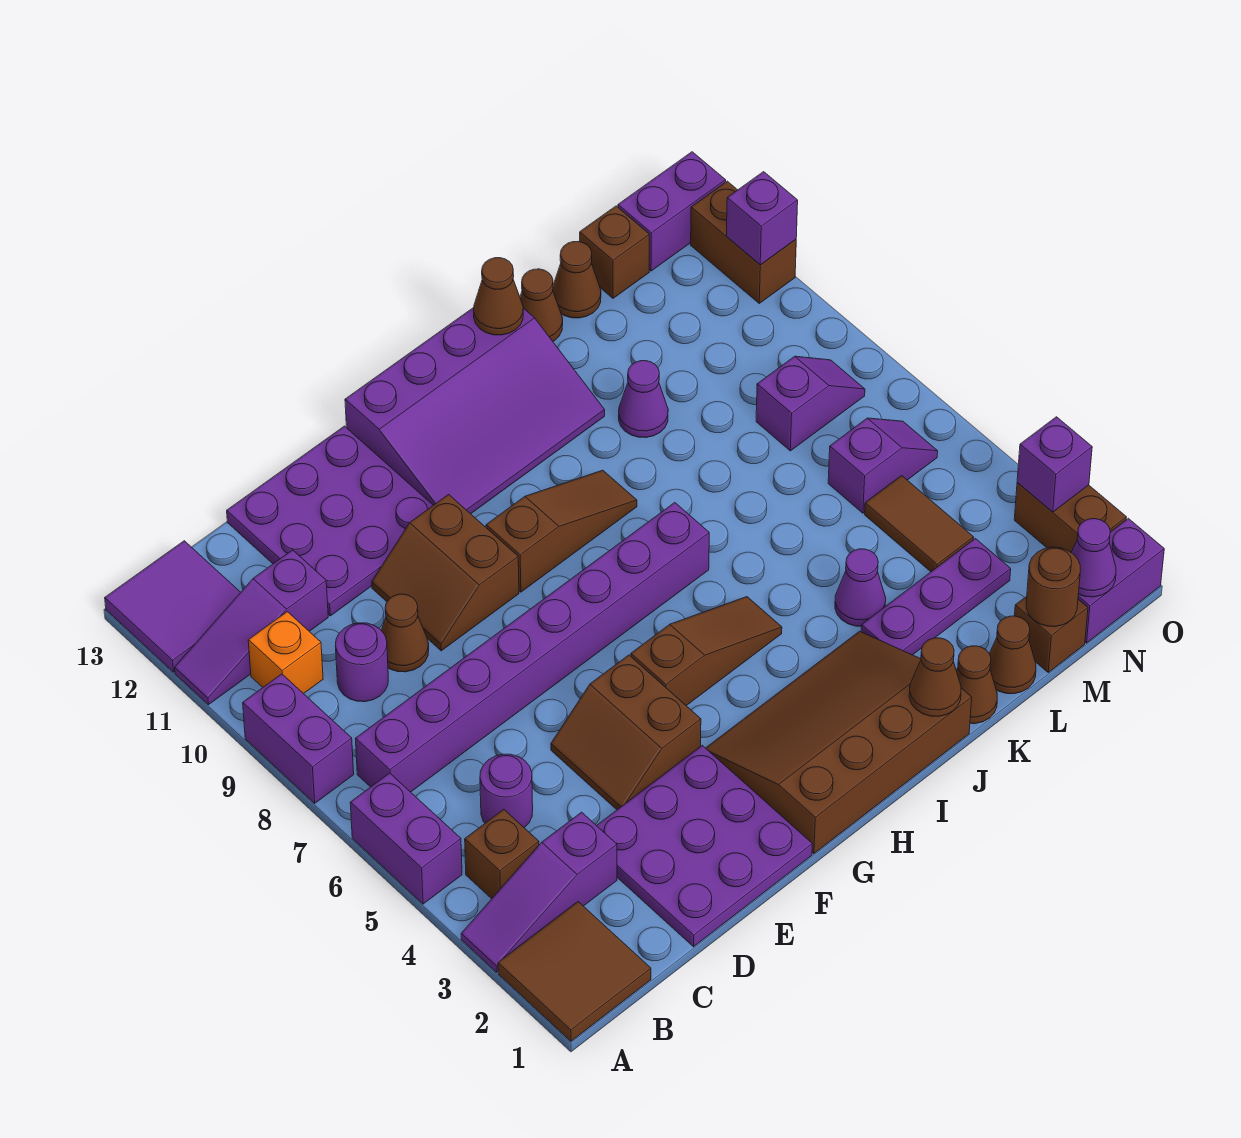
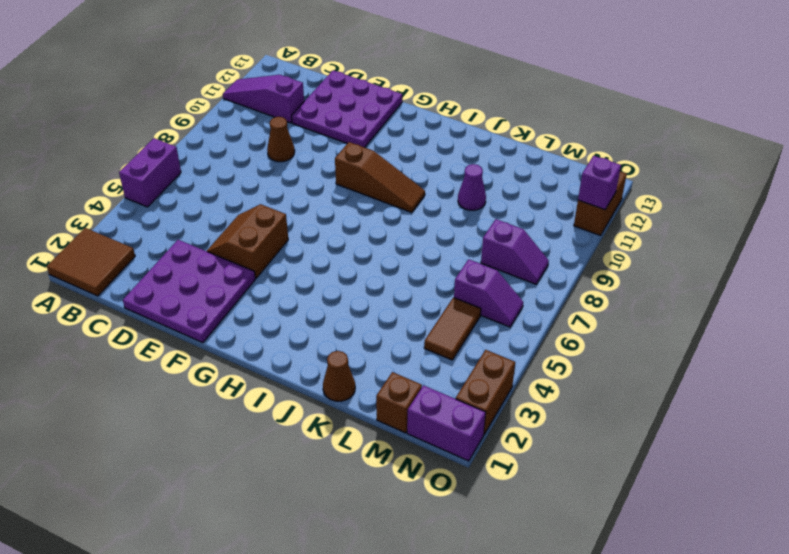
none -> purple 1x3 slope [461,812,617,972]
none -> purple 1x2 brick [243,674,354,803]
none -> purple 2x2 tile [105,541,241,672]
none -> brown 1x1 brick [465,809,539,899]

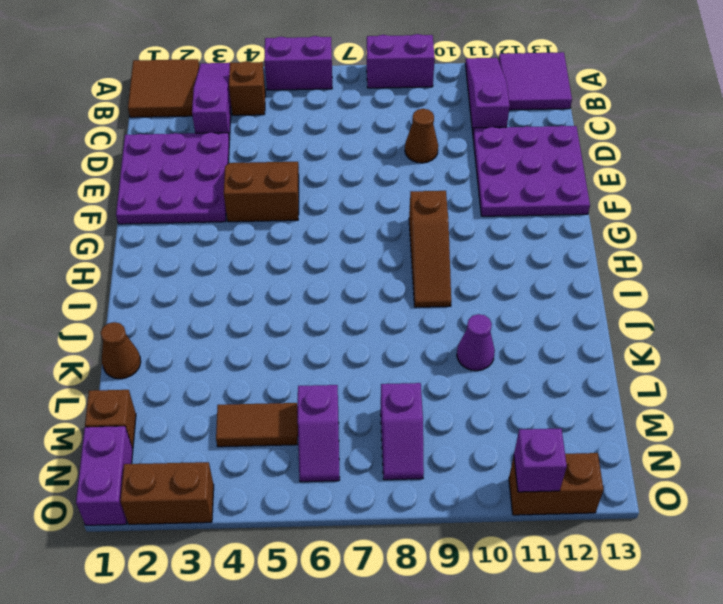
none -> purple 1x8 brick [356,503,709,792]
none -> orange 1x1 brick [248,612,323,694]
none -> purple 1x1 round brick [480,754,533,828]
none -> purple 1x1 round brick [335,623,388,702]

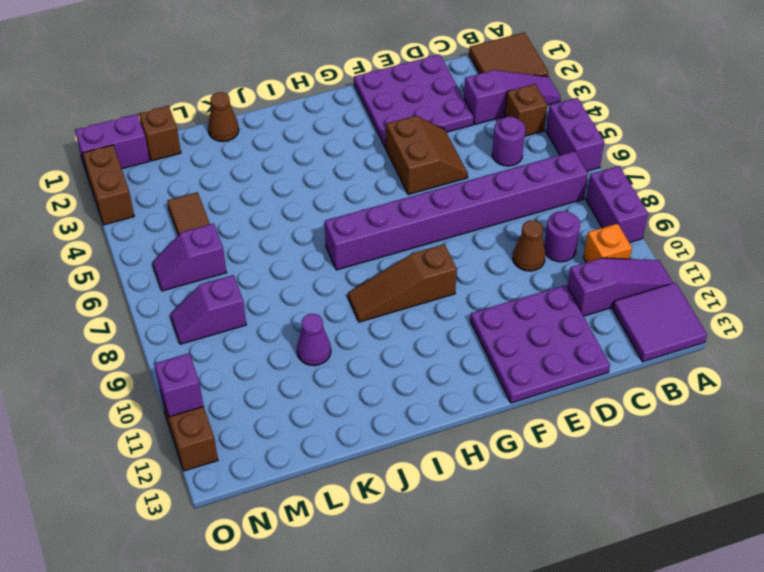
none -> brown 2x2 slope [372,495,519,651]
none -> brown 3x4 slope [706,631,972,854]
none -> brown 1x3 slope [631,597,782,706]
none -> purple 3x4 slope [345,308,605,514]

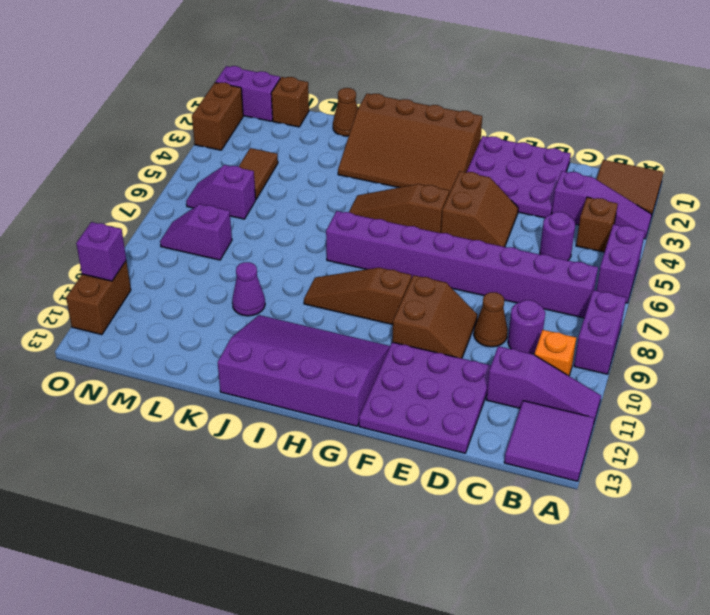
none -> purple 1x3 plate [861,538,1011,655]
none -> purple 1x1 cone [835,549,886,626]
none -> brown 1x1 cone [520,269,563,341]
none -> brown 1x1 cone [989,616,1036,694]

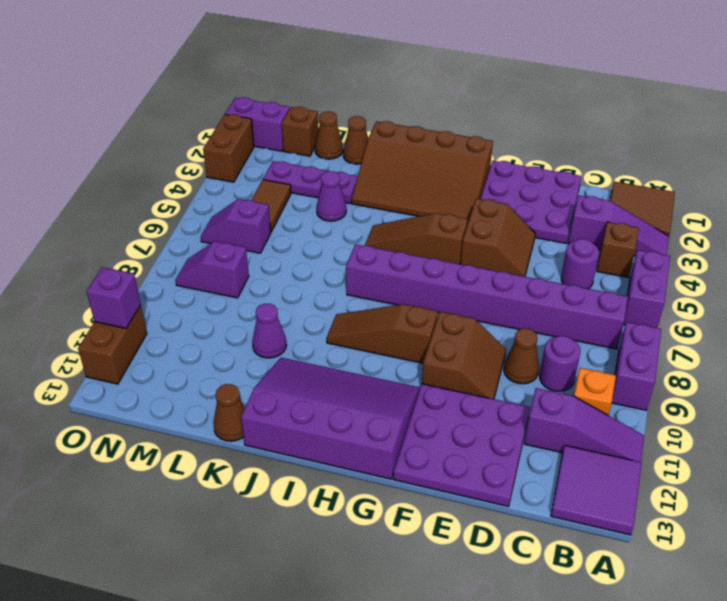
none -> brown 1x1 cone [553,242,601,318]
none -> brown 1x1 brick [580,206,649,298]
none -> purple 1x2 brick [618,152,726,271]
none -> brown 1x1 cone [909,638,961,716]

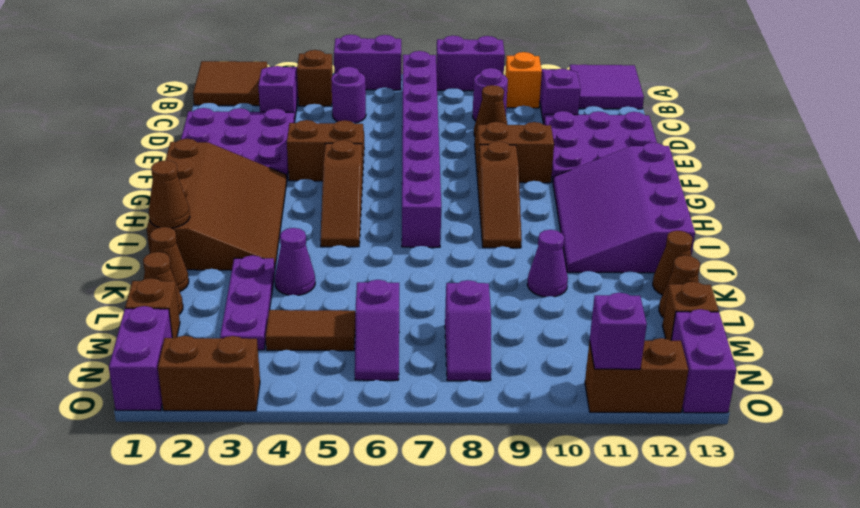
none -> brown 1x1 cone [474,258,523,335]
none -> brown 1x1 round brick [1026,547,1080,627]
none -> purple 1x1 cone [1071,519,1116,597]
none -> purple 1x1 brick [1017,417,1092,512]

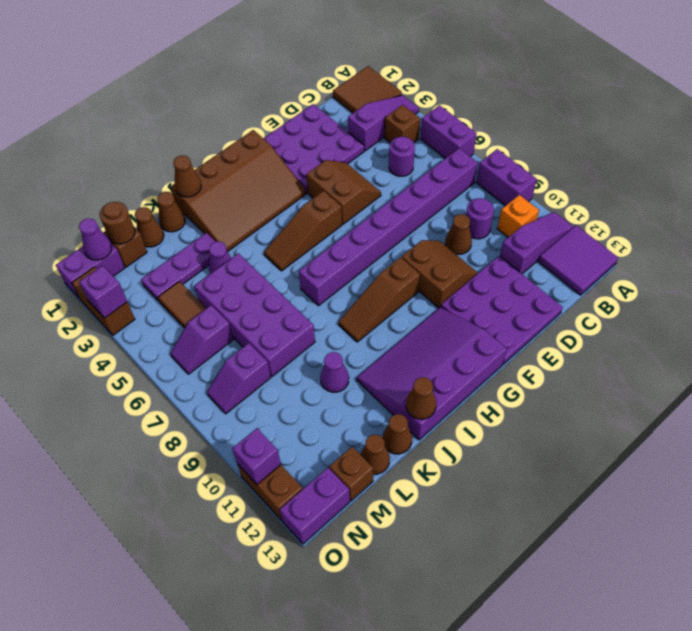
purple 2x4 brick [194,253,315,376] -> none

